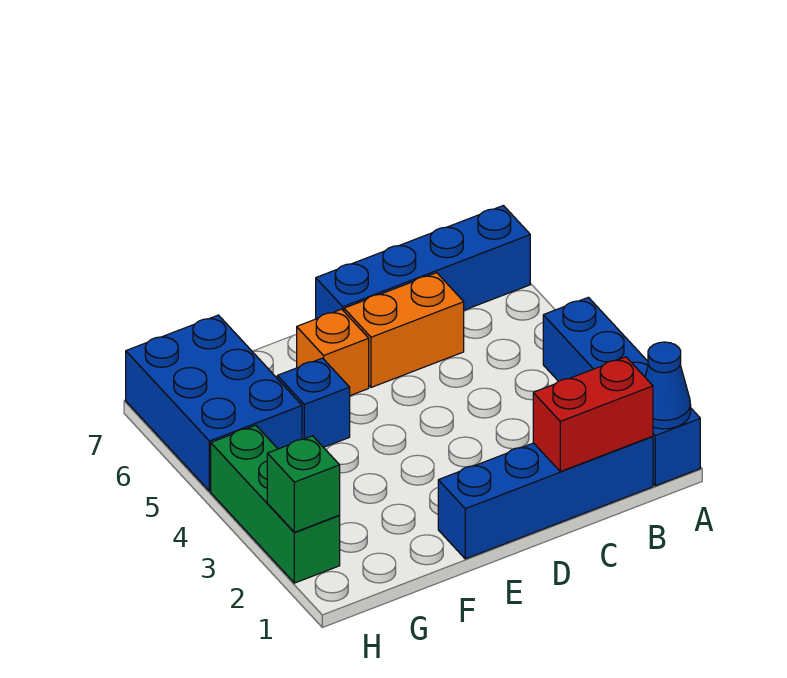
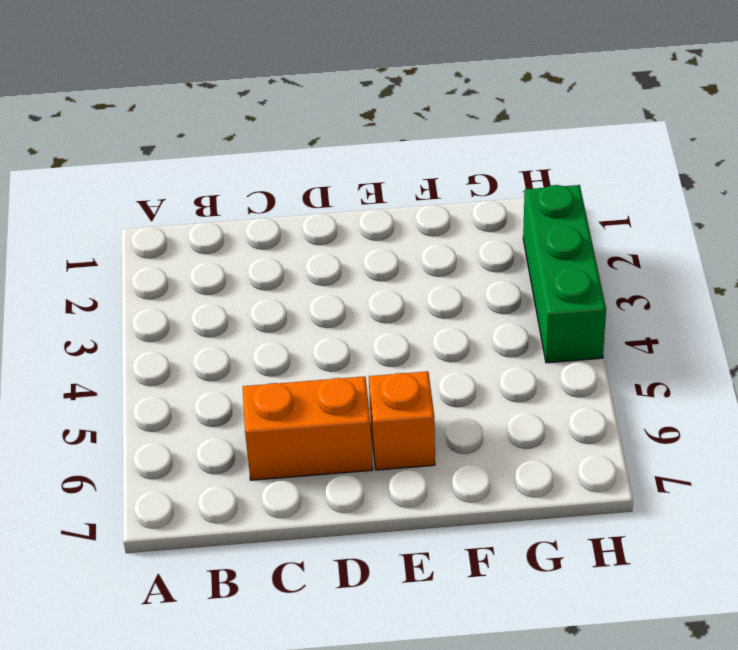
none -> blue 1x4 brick [543,297,700,486]
none -> blue 1x4 brick [316,206,530,319]

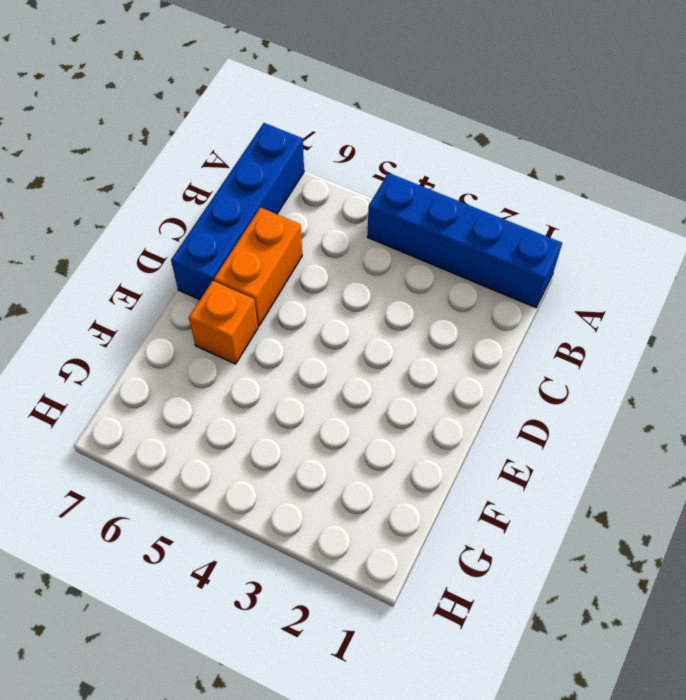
none -> blue 1x4 brick [438,436,653,559]
none -> blue 1x1 brick [277,358,350,447]

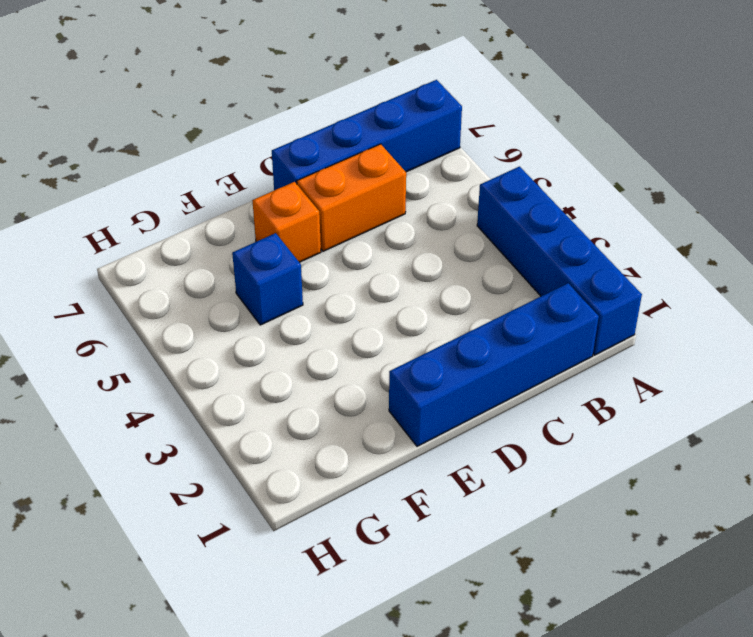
none -> blue 2x3 brick [126,315,302,491]
none -> green 1x3 brick [211,425,340,583]

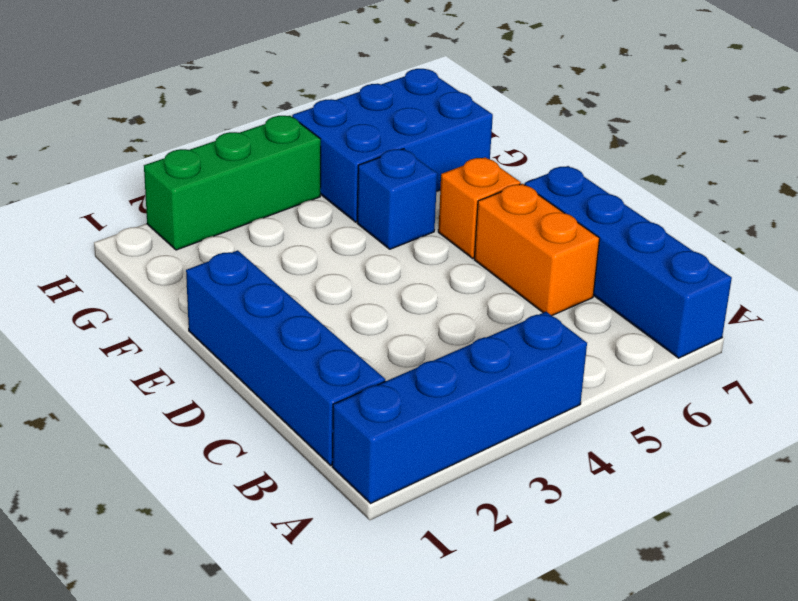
none -> blue 1x1 cone [645,342,691,429]
none -> red 1x2 brick [533,357,653,472]

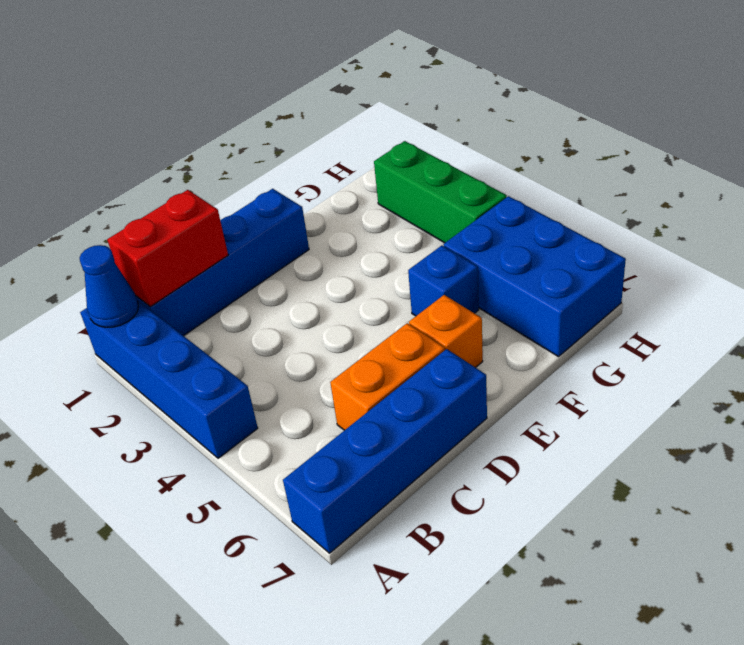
none -> green 1x1 brick [267,436,340,532]

